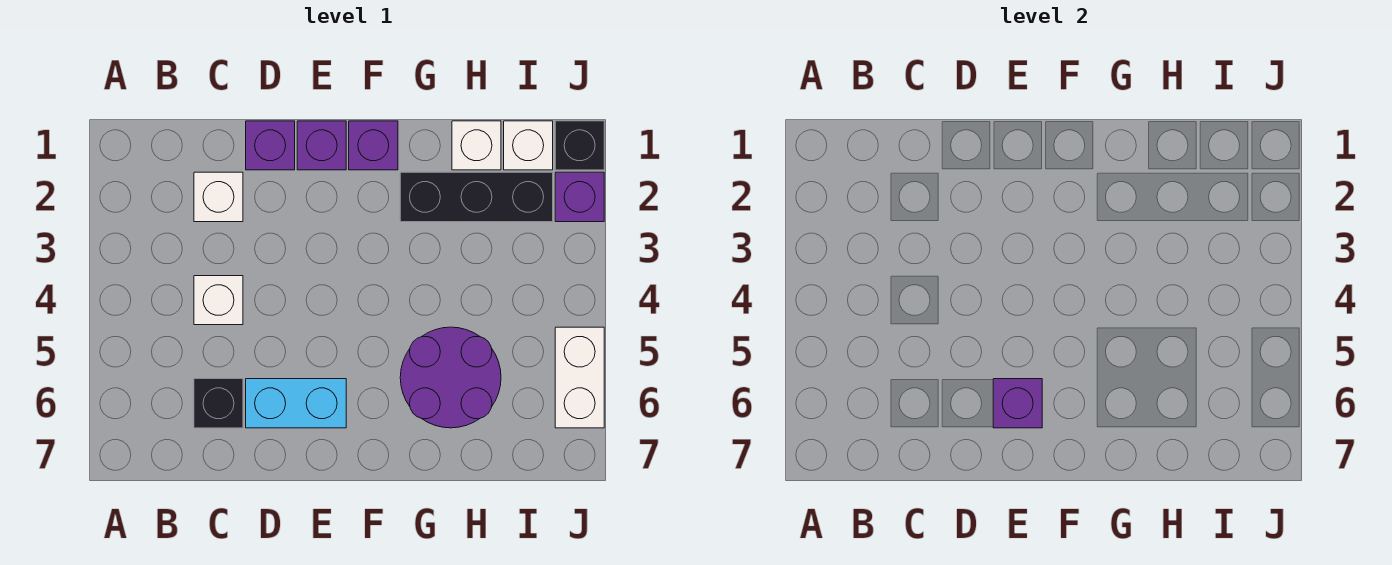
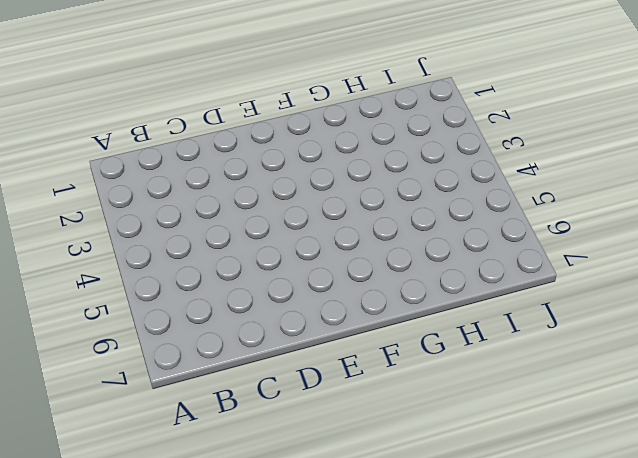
none -> white 1x1 brick [194,172,243,222]
none -> white 1x1 brick [194,276,243,325]
none -> black 1x1 brick [194,379,243,428]

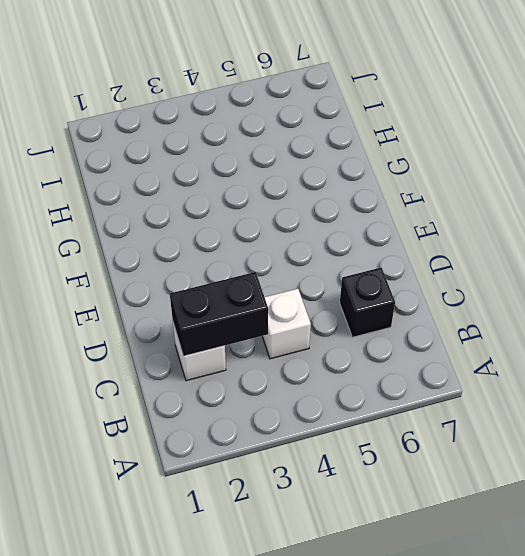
black 1x2 brick [170,272,268,356] -> none
none -> purple 1x1 brick [246,121,295,170]
none -> cyan 1x2 brick [246,379,346,428]
none -> purple 1x1 brick [297,121,346,170]

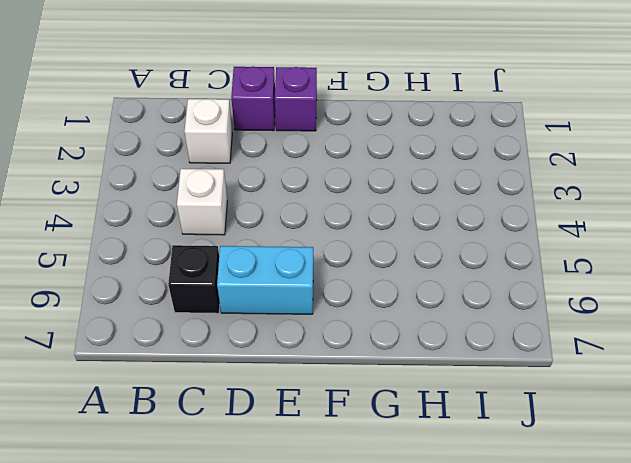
none -> purple 1x1 brick [349,121,398,170]
none -> black 1x3 brick [400,172,553,222]
none -> purple 2x2 round brick [400,327,501,428]

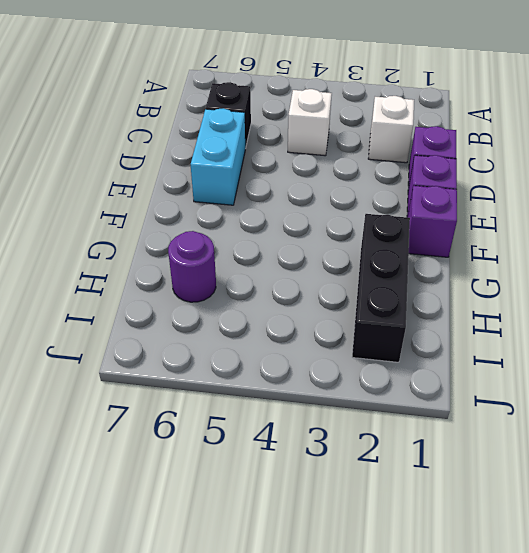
purple 1x1 round brick [168,231,216,302] -> purple 2x2 round brick [400,327,501,428]
none -> white 1x1 brick [452,121,501,170]
none -> white 1x1 brick [504,121,553,170]
none -> black 1x1 brick [555,121,604,170]

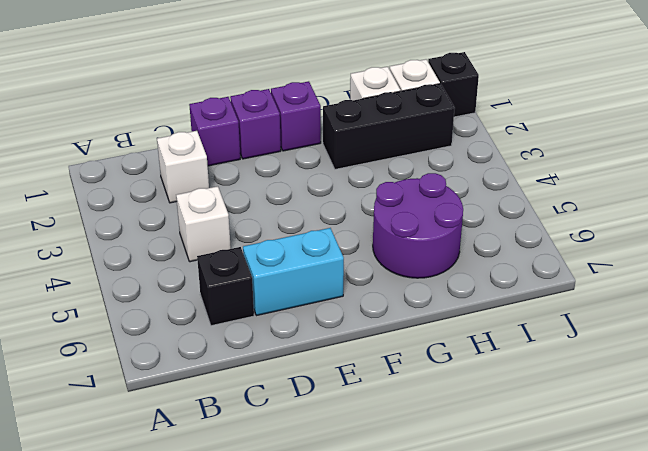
none -> purple 1x1 brick [555,172,604,222]
none -> white 1x2 brick [555,327,604,428]
none -> purple 1x1 brick [993,379,1042,428]

